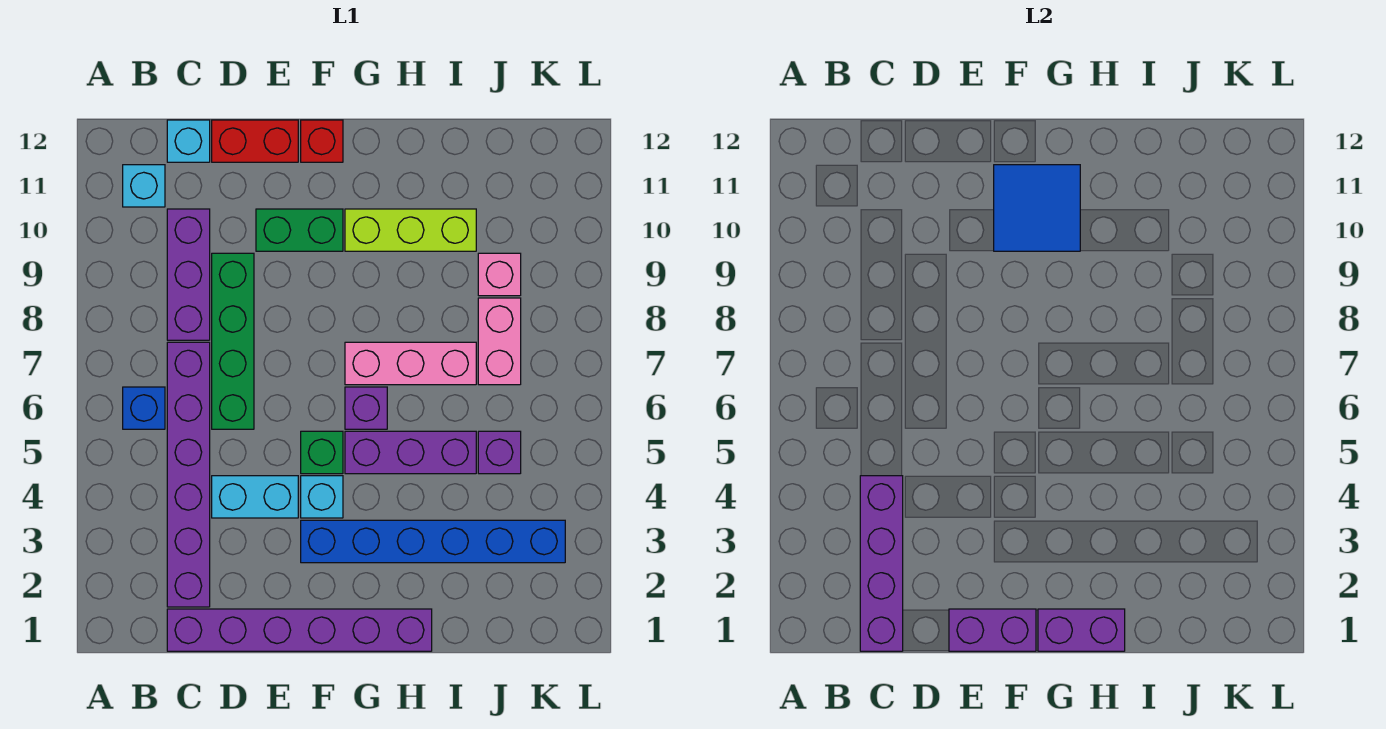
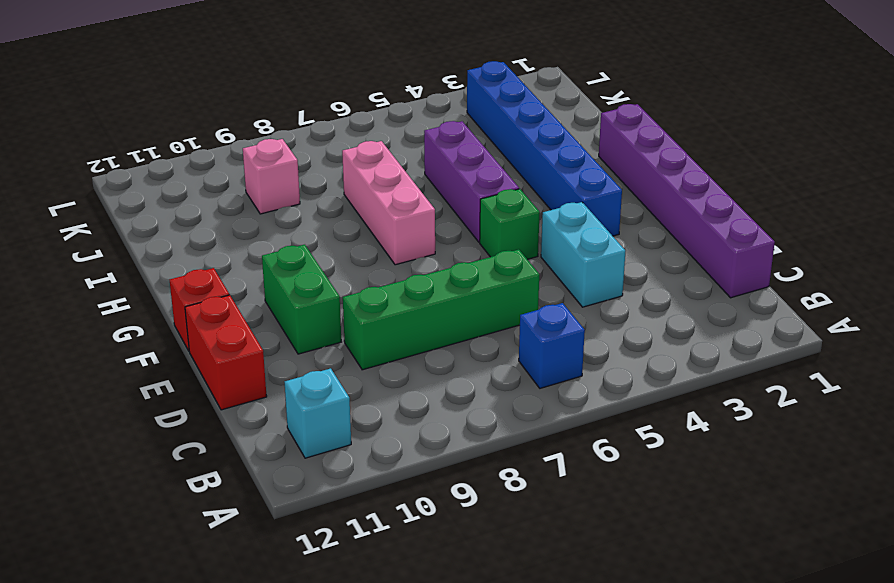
none -> purple 1x6 brick [167,342,210,607]
none -> purple 1x3 brick [167,209,210,340]
none -> cyan 1x1 brick [167,120,210,162]

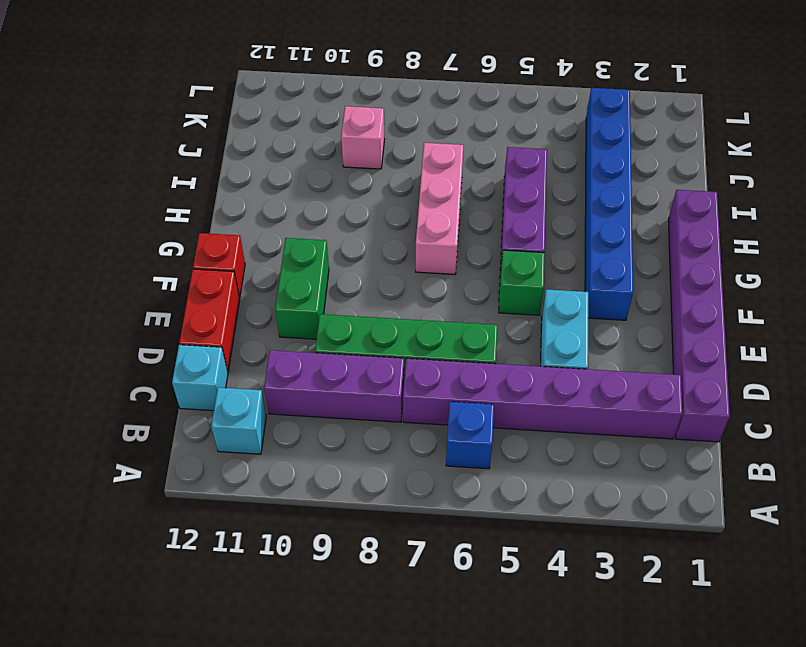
none -> cyan 1x1 brick [301,476,343,518]
none -> purple 1x1 brick [345,387,387,429]
none -> lime 1x3 brick [345,209,476,251]

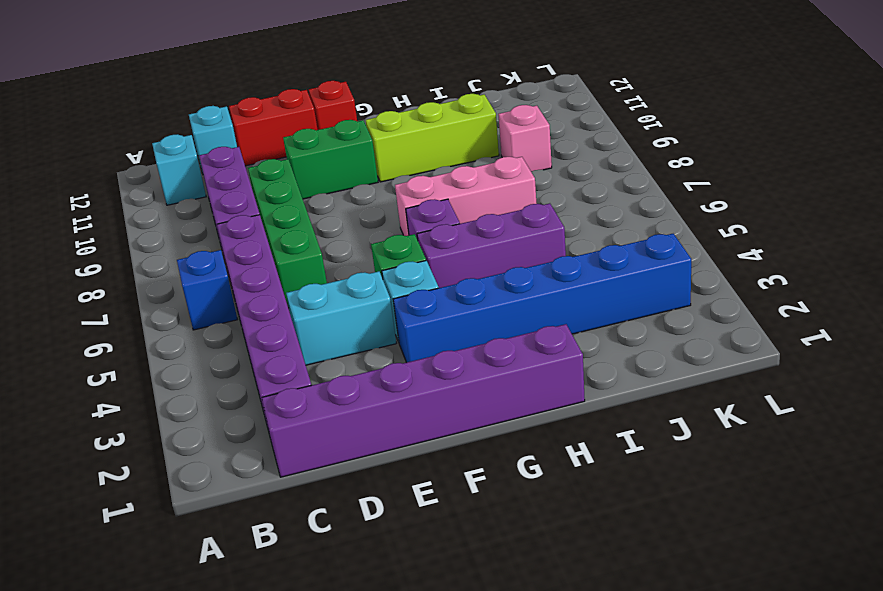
none -> purple 1x1 brick [478,431,521,474]
none -> pink 1x2 brick [478,298,521,385]
none -> purple 1x4 brick [860,476,903,651]

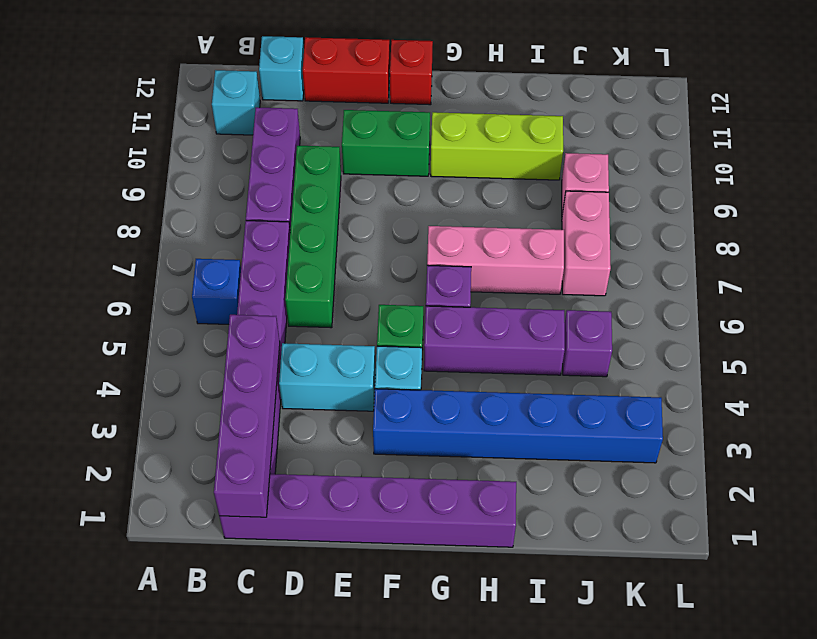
none -> purple 1x2 brick [949,609,1036,651]
none -> blue 2x2 tile [994,165,1080,251]
none -> purple 1x2 brick [1038,609,1125,651]

